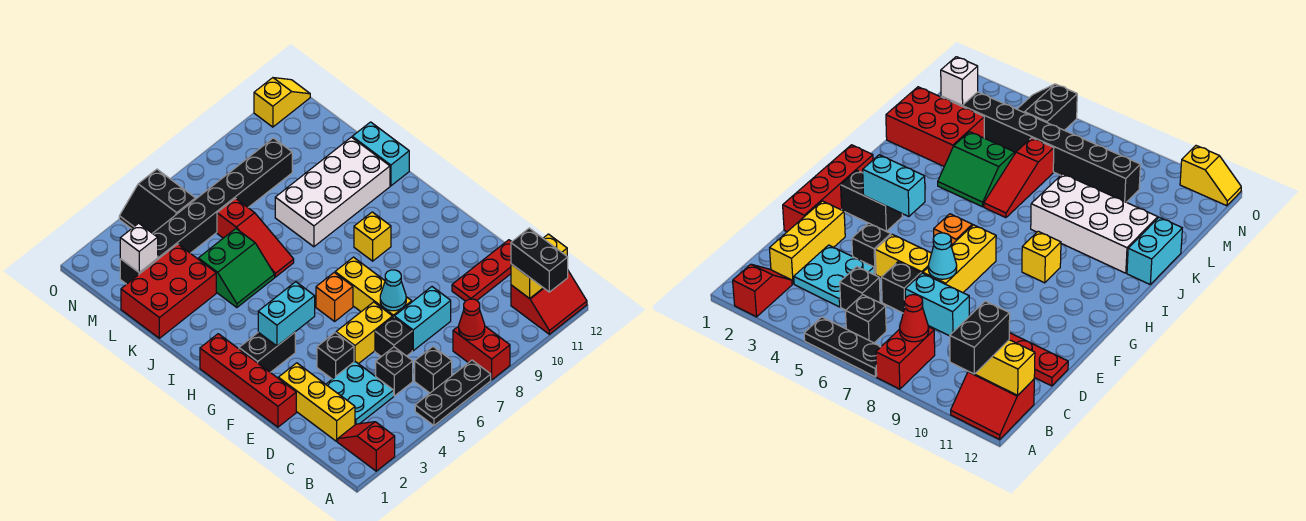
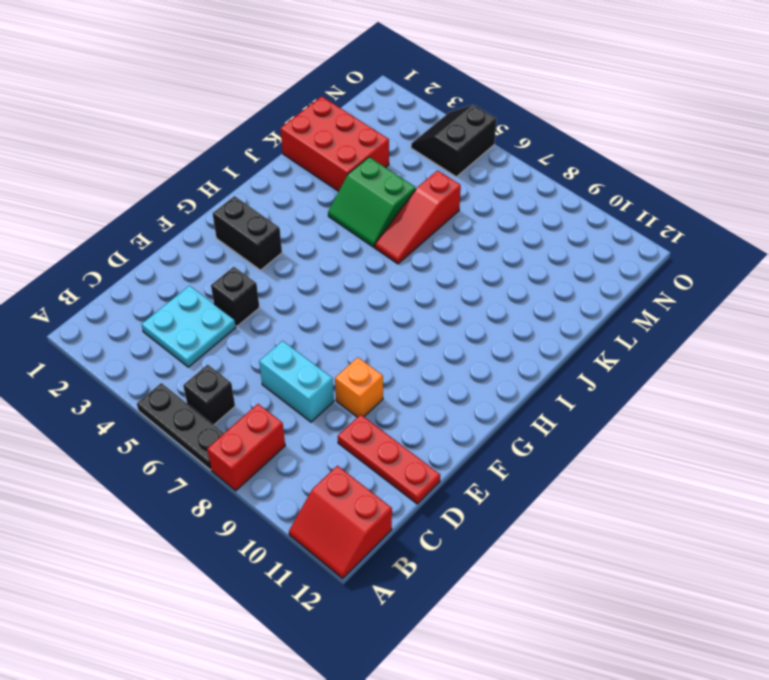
orange 1x1 brick [335,357,383,417] -> orange 1x1 brick moved to [316,273,353,321]
none -> red 1x2 slope [338,422,395,471]
none -> yellow 1x3 brick [278,363,355,441]
none -> black 1x1 brick [376,347,413,396]
none -> black 1x1 brick [375,317,412,357]

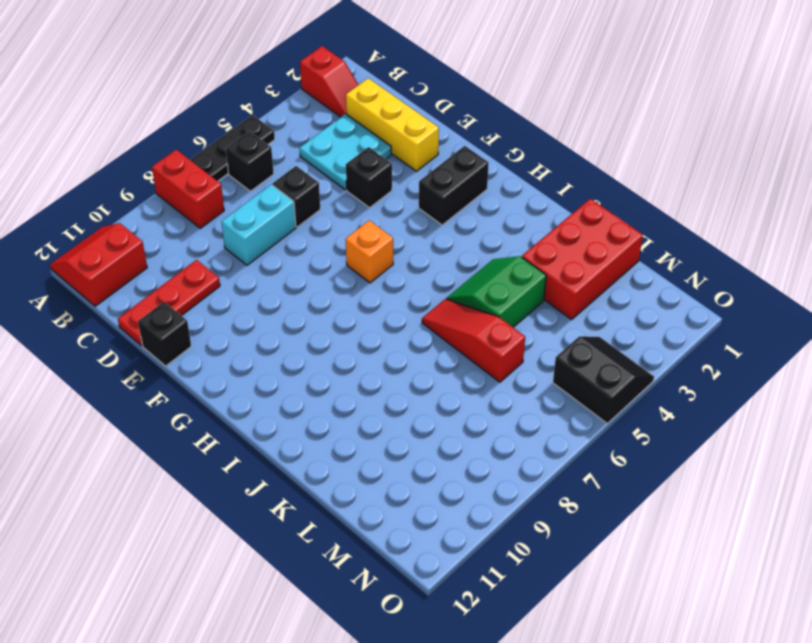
black 1x1 brick [138,302,191,366] -> black 1x1 brick moved to [376,347,413,396]
none -> red 1x4 brick [200,334,296,427]
none -> yellow 1x2 brick [336,302,393,364]
none -> yellow 1x3 brick [335,257,412,317]
none -> yellow 1x1 brick [354,212,391,261]

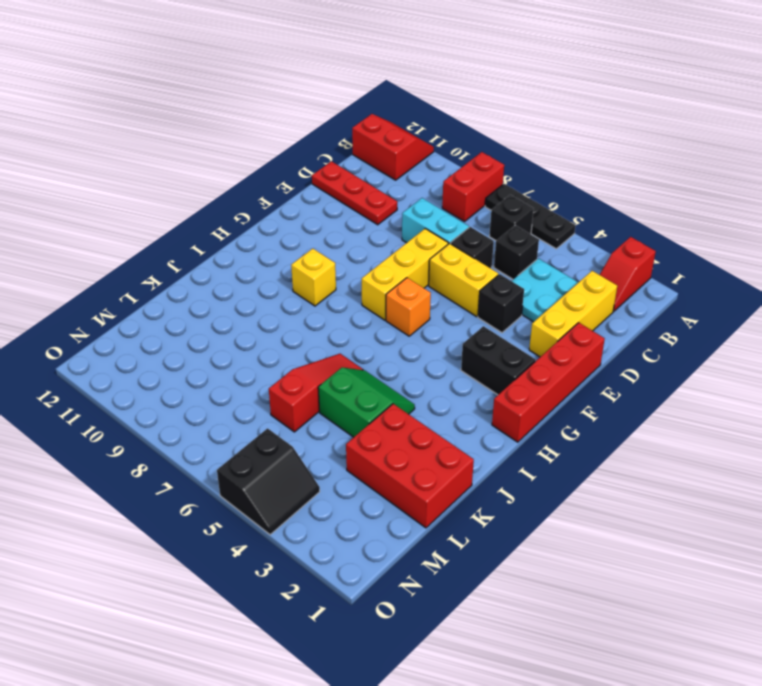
none -> white 2x4 brick [275,137,390,247]
none -> cyan 1x2 brick [352,122,409,186]
none -> black 1x8 brick [120,138,292,284]
none -> yellow 1x2 slope [254,78,310,127]

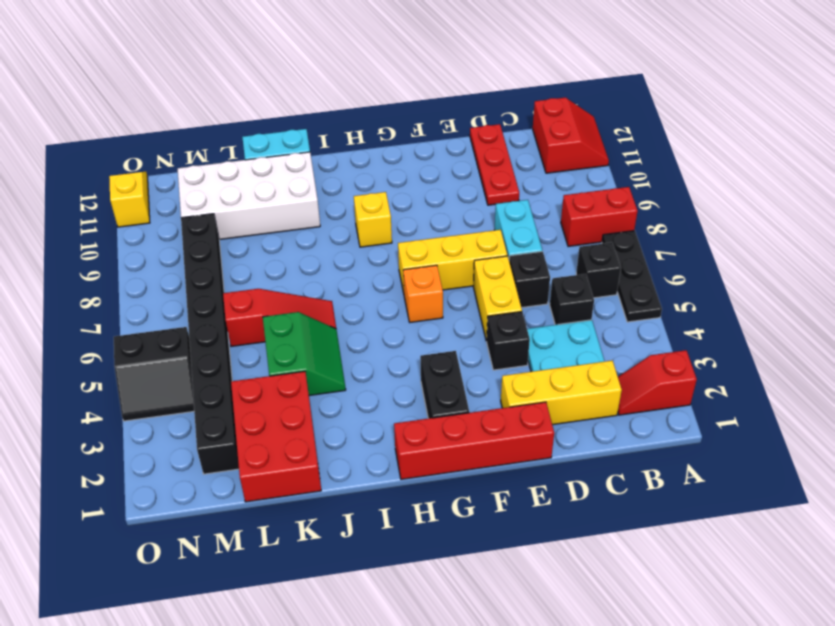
white 2x4 brick [178,152,320,240] -> white 2x4 brick turned to [275,137,390,247]
none -> red 1x1 cone [459,299,485,340]
none -> yellow 1x2 brick [511,234,567,299]
none -> cyan 1x1 cone [380,270,406,311]
none -> cyan 1x2 brick [258,282,315,346]

